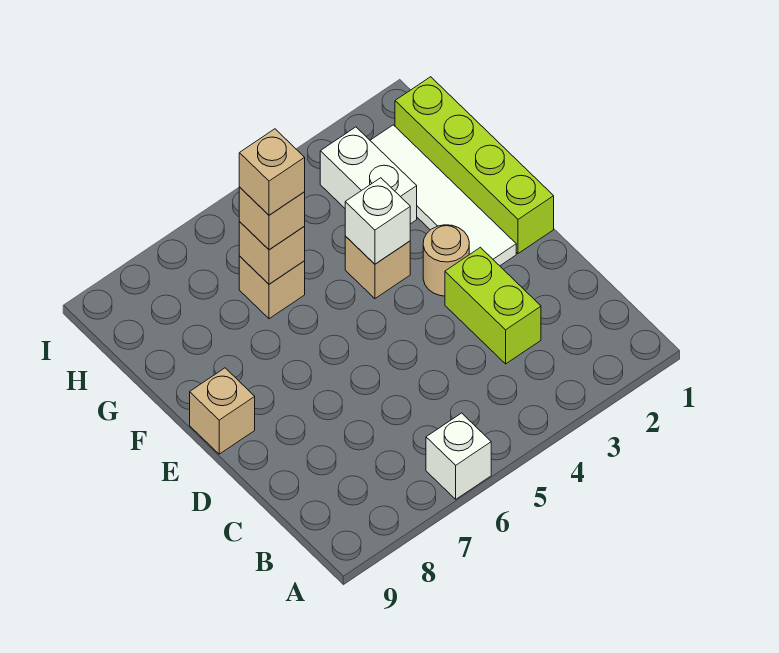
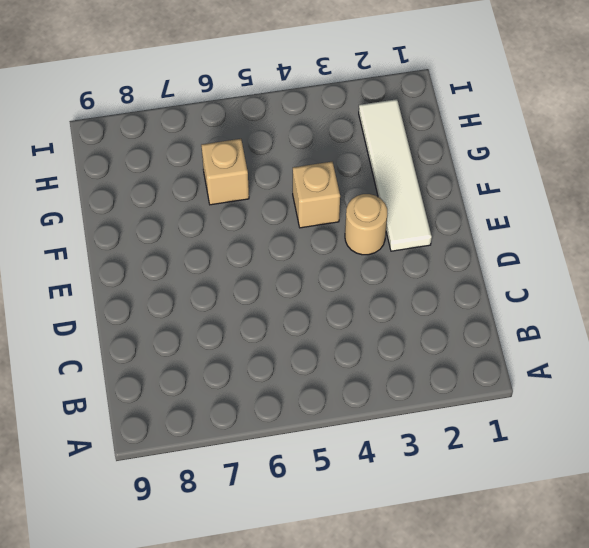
none -> white 1x1 brick [426,413,491,499]
none -> lime 1x2 brick [445,247,541,364]
none -> lime 1x4 brick [395,77,554,253]

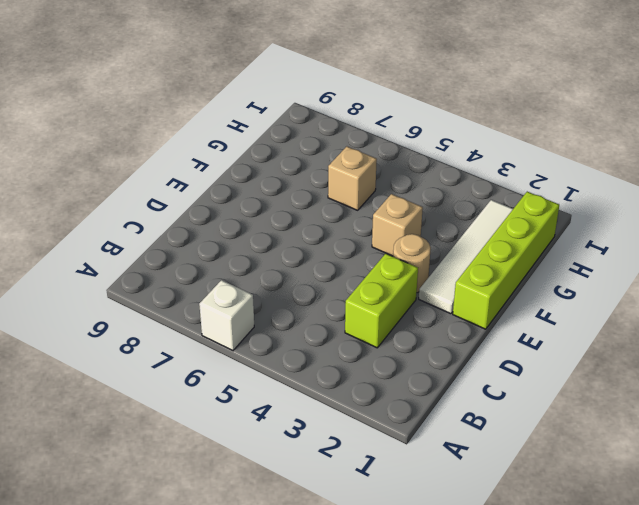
none -> tan 1x1 brick [190,368,255,454]
none -> white 1x2 brick [320,127,417,224]
none -> white 1x1 brick [345,178,410,264]

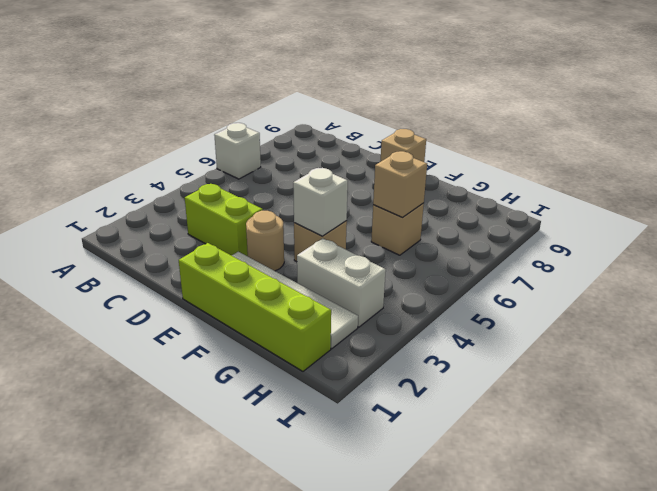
none -> tan 1x1 brick [239,187,305,250]
none -> tan 1x1 brick [239,129,305,215]

